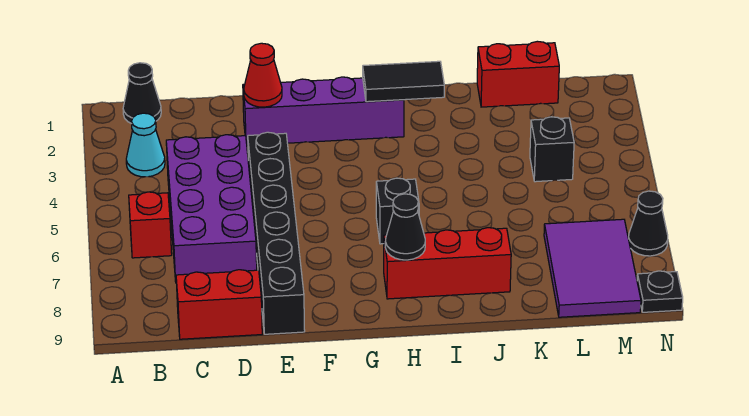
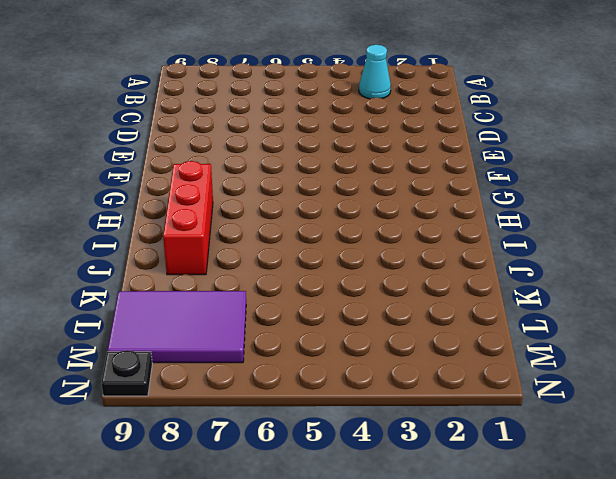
none -> black 1x1 cone [123,63,161,124]
none -> red 1x1 brick [129,192,172,258]
none -> purple 2x4 brick [166,135,257,281]

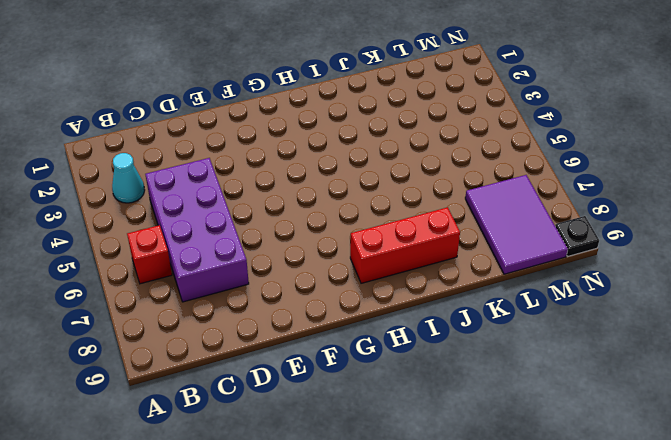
none -> black 1x1 cone [123,63,161,124]
none -> red 1x2 brick [176,270,262,339]
none -> purple 1x4 brick [243,77,404,145]

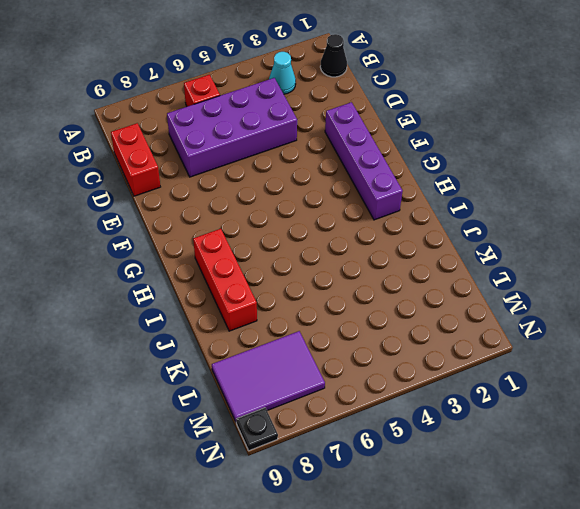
none -> black 1x6 brick [248,132,305,334]
none -> black 1x1 brick [376,178,419,244]
none -> red 1x2 brick [477,41,559,107]

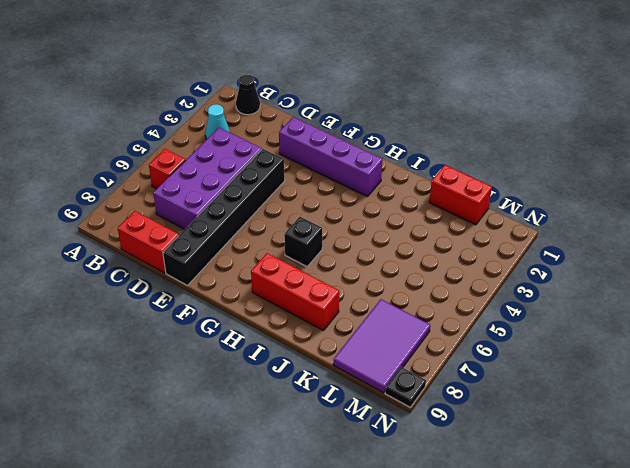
none -> black 1x1 brick [530,117,574,182]
none -> black 1x1 cone [629,191,668,256]
none -> red 1x1 cone [244,43,282,107]

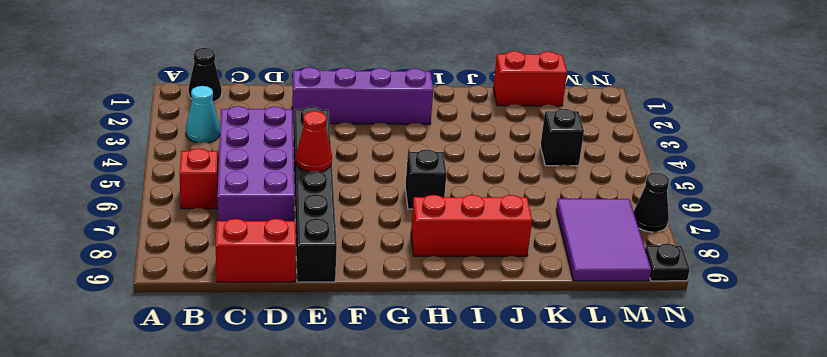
red 1x1 cone [296,111,332,172] -> red 1x1 cone moved to [244,43,282,107]
none -> black 1x2 tile [363,61,444,102]
none -> black 1x1 cone [385,194,425,260]

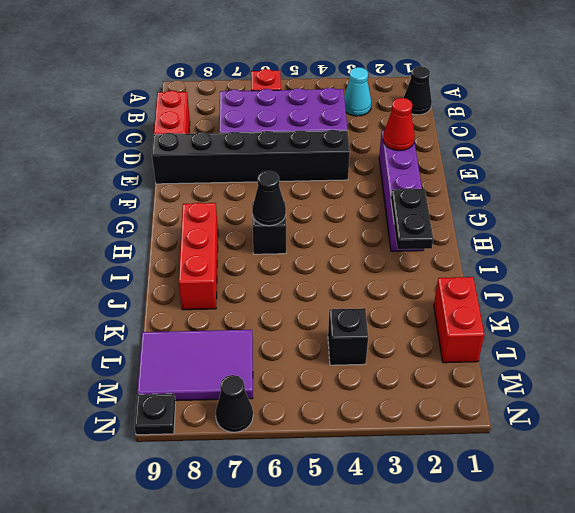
black 1x2 plate [391,188,433,249] -> black 1x2 tile [363,61,444,102]
black 1x1 cone [252,171,286,226] -> black 1x1 cone moved to [385,194,425,260]

